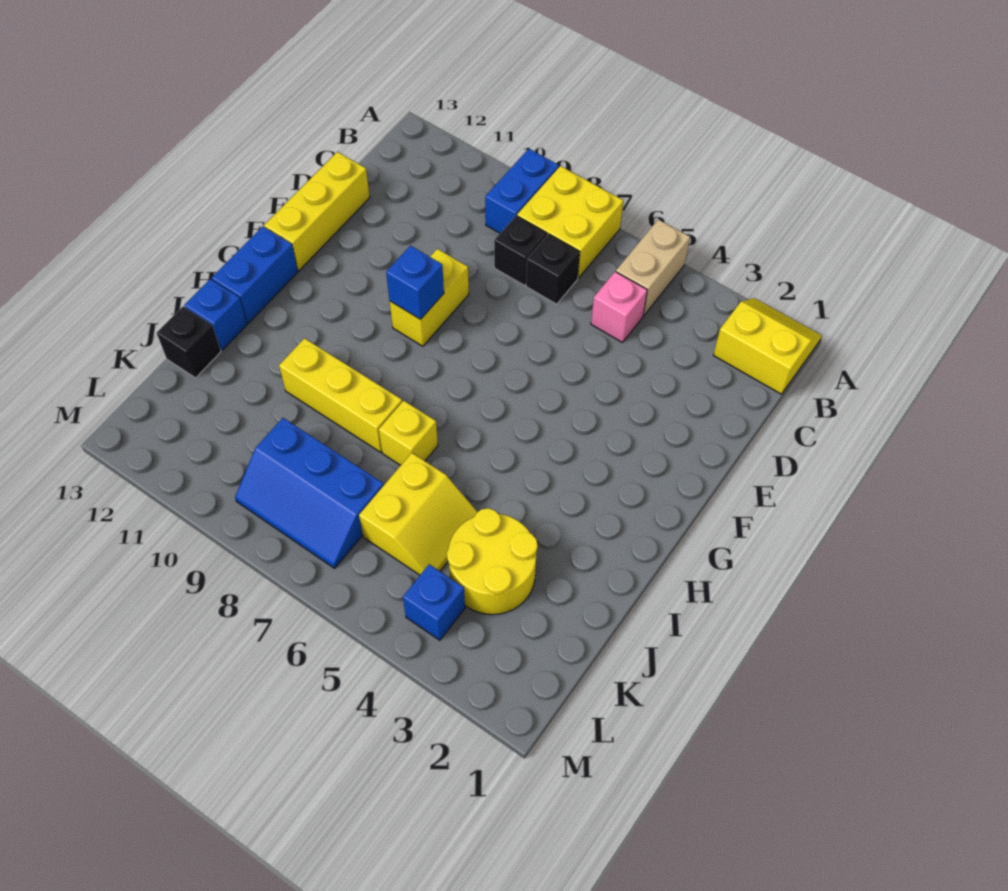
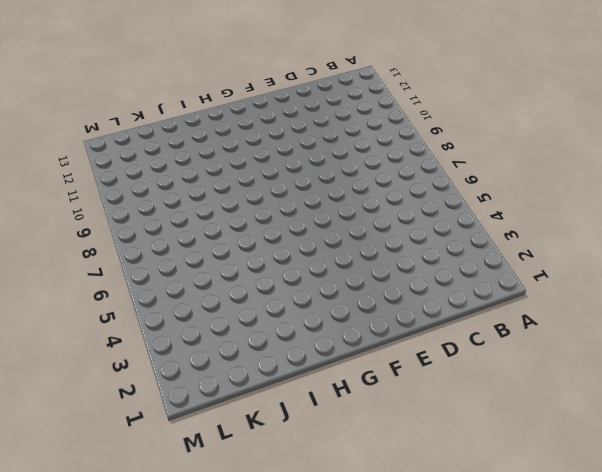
none -> yellow 2x2 slope [714,298,822,394]
none -> tan 1x2 brick [616,219,690,316]
none -> yellow 2x2 brick [517,166,623,278]

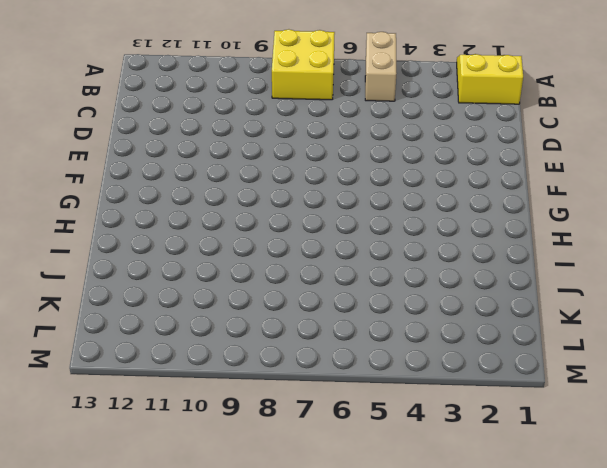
none -> blue 1x2 brick [485,149,559,233]
none -> pink 1x1 brick [591,272,647,343]
none -> black 1x1 brick [526,234,580,304]

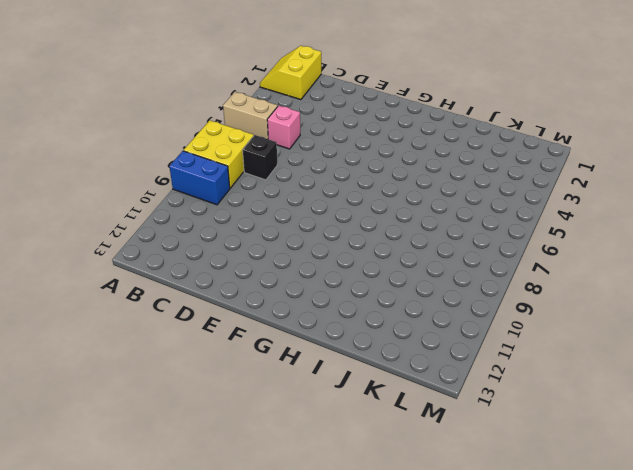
none -> black 1x1 brick [494,216,547,285]
none -> yellow 1x3 brick [264,152,370,271]
none -> yellow 1x2 brick [390,249,469,346]

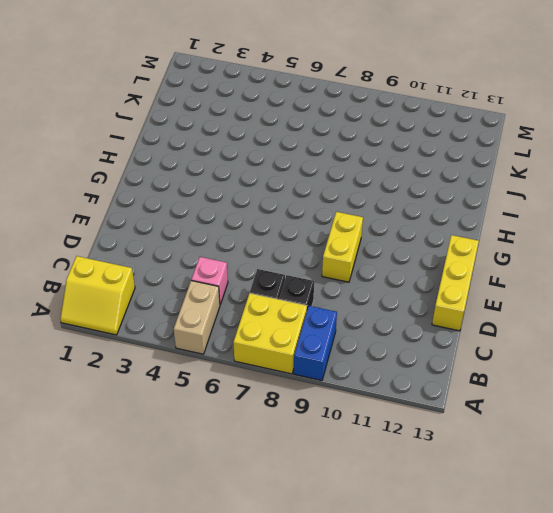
none -> blue 1x2 brick [212,227,298,323]
none -> yellow 1x1 brick [379,401,438,465]
none -> yellow 1x3 brick [279,338,402,452]

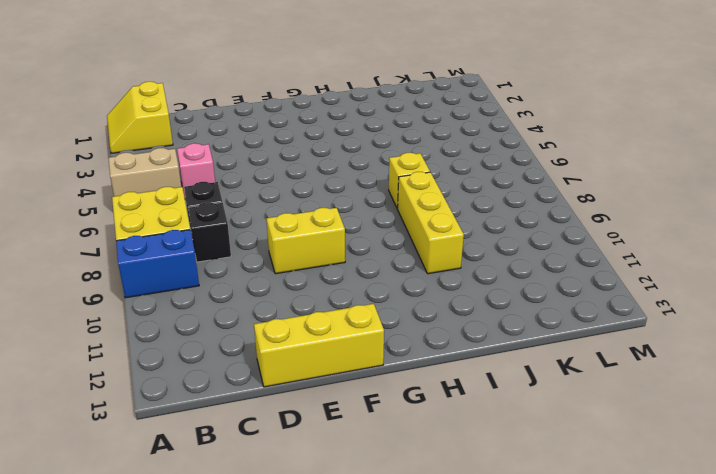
none -> blue 1x2 brick [212,227,298,323]
none -> blue 1x1 brick [185,279,247,350]
none -> yellow 2x2 round brick [447,508,538,615]

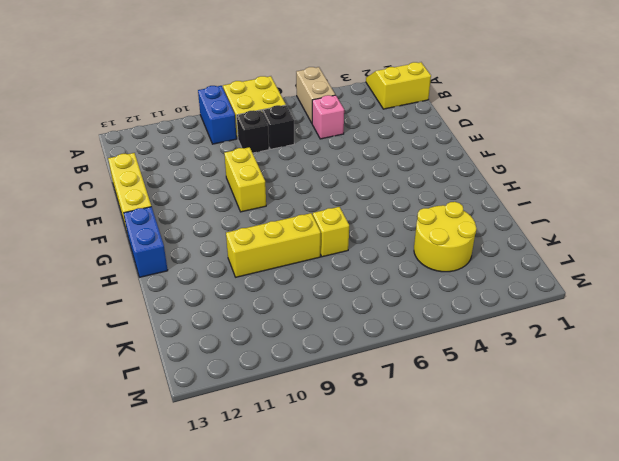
none -> blue 1x1 brick [185,279,247,350]
none -> yellow 2x2 slope [359,453,478,575]
none -> black 1x1 brick [157,306,221,378]

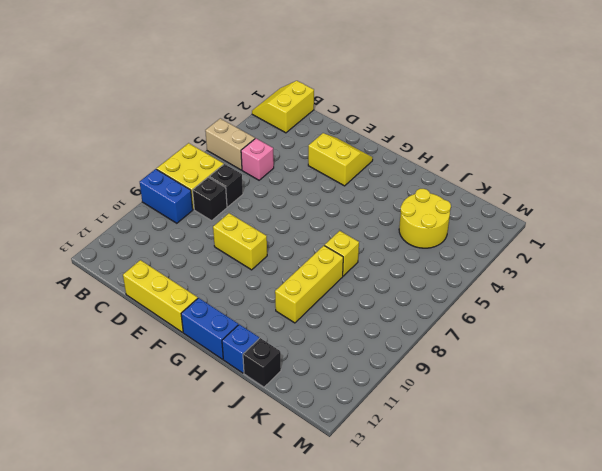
yellow 2x2 slope [308,133,373,186] -> yellow 2x2 slope moved to [359,453,478,575]
none -> blue 2x3 slope [235,418,384,568]
none -> blue 1x1 brick [403,564,465,640]
none -> blue 1x1 brick [386,246,444,319]

